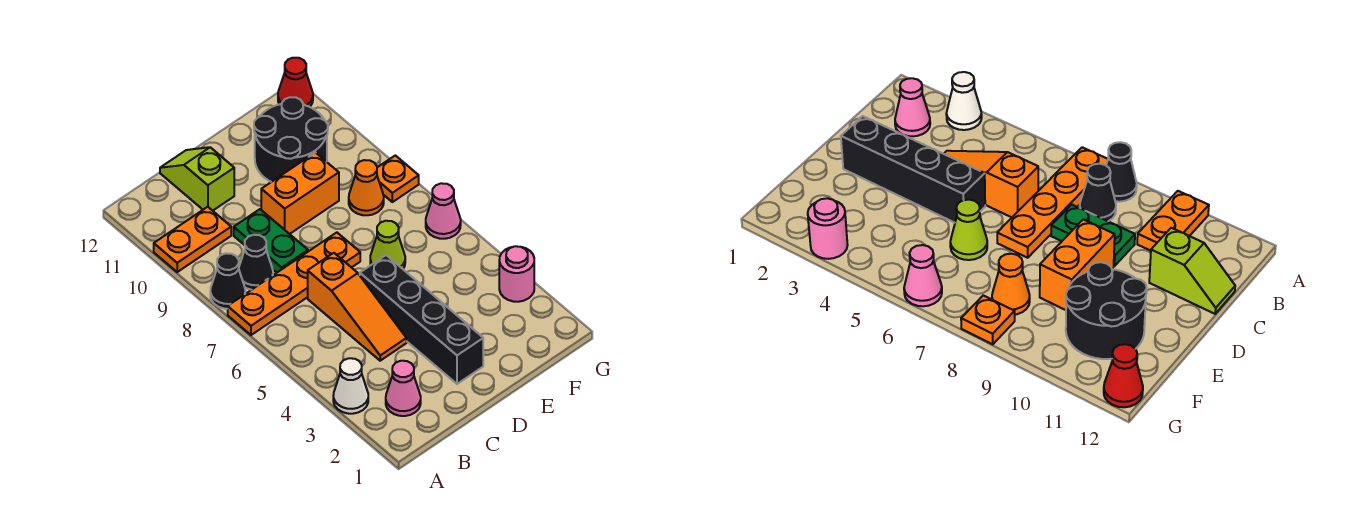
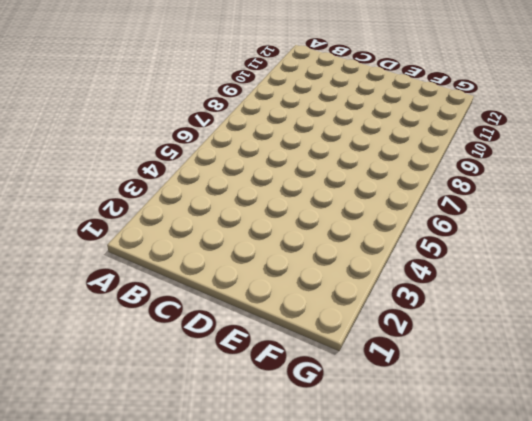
none -> white 1x1 cone [333,358,368,414]
none -> orange 1x4 plate [228,233,360,335]
none -> black 1x1 cone [210,253,245,309]

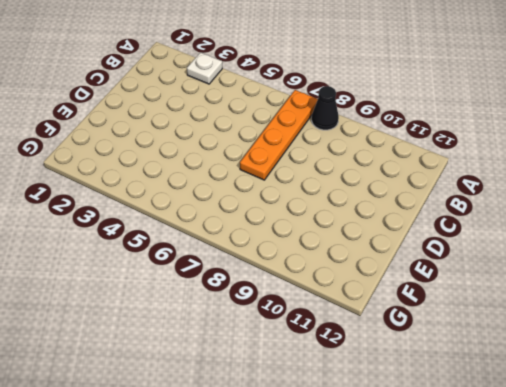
white 1x1 plate [187,53,222,84] -> white 1x1 cone [333,358,368,414]
none -> orange 1x2 plate [154,207,231,272]
none -> pink 1x1 cone [386,361,421,416]
none -> black 1x1 cone [239,235,273,290]

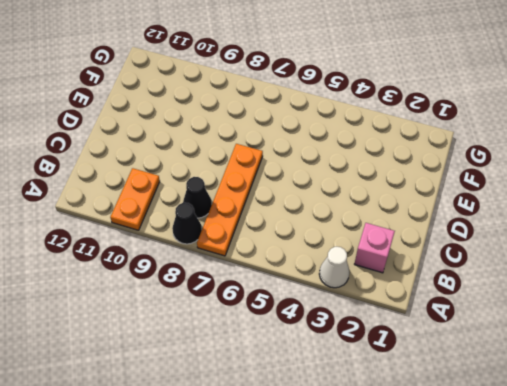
pink 1x1 brick [355,223,395,273] -> pink 1x1 cone [386,361,421,416]
none -> orange 1x3 slope [308,253,407,361]
none -> green 1x2 plate [234,209,308,273]
none -> lime 1x2 slope [160,147,234,211]

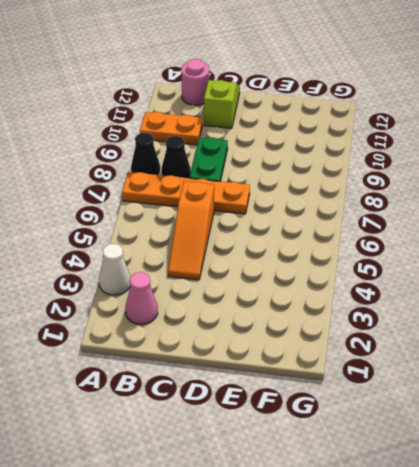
pink 1x1 round brick [181,59,209,105] -> pink 1x1 round brick moved to [499,246,534,302]
none -> black 1x4 brick [360,255,483,384]
none -> orange 1x2 brick [261,152,339,234]
none -> lime 1x1 cone [370,221,405,269]

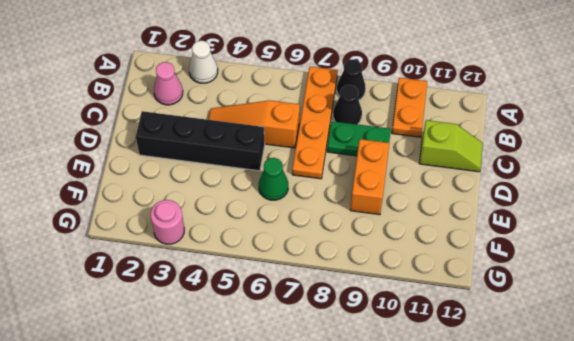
green 1x1 cone [259,158,288,200] -> lime 1x1 cone [370,221,405,269]
none -> black 2x2 round brick [254,97,328,182]
none -> orange 1x1 cone [349,160,384,215]
none -> pink 1x1 cone [426,183,461,239]

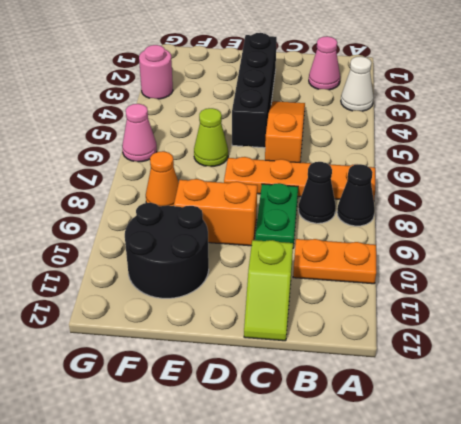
none -> orange 1x1 plate [377,155,419,202]
none -> red 1x1 cone [278,58,313,107]

